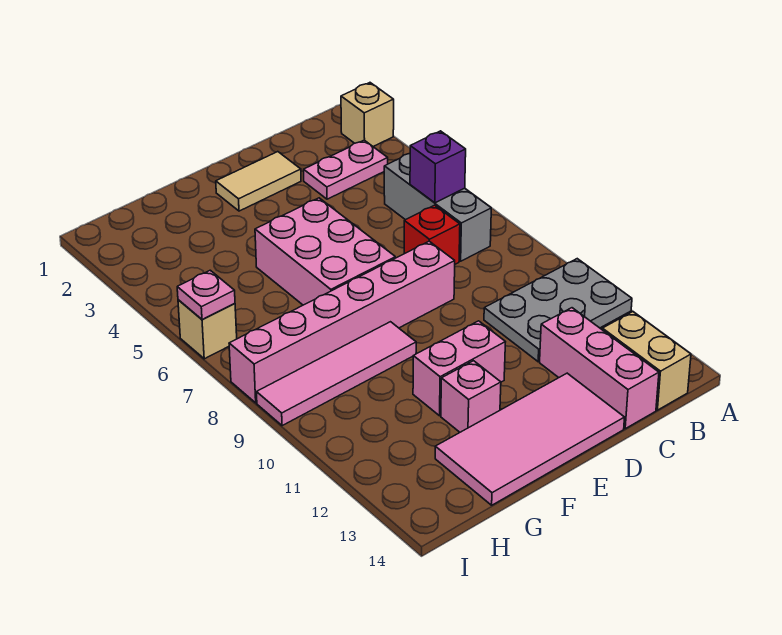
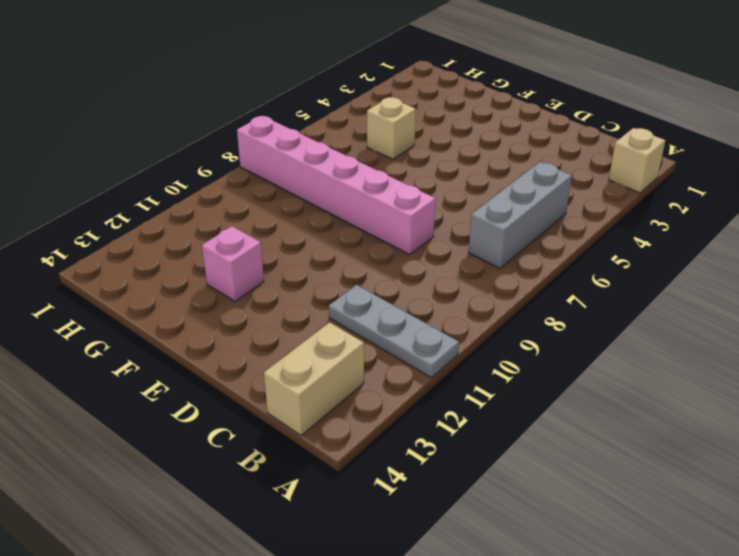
grey 1x3 plate [329,285,459,378] -> grey 2x3 plate [484,259,632,362]
tan 1x1 brick [367,97,416,159] -> tan 1x1 brick moved to [178,300,237,359]
none -> pink 1x2 plate [304,140,388,199]
none -> red 1x1 brick [404,205,460,264]
none -> pink 1x3 brick [540,308,659,429]

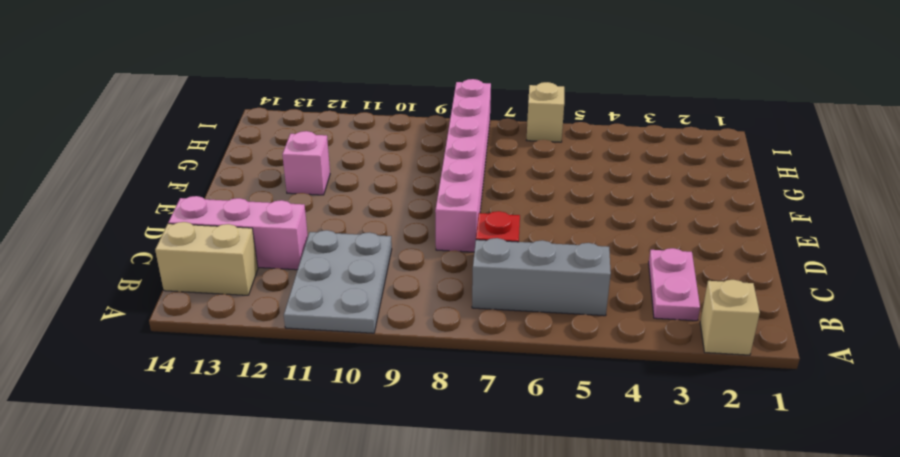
none -> tan 1x2 tile [216,152,301,211]
none -> pink 2x4 tile [435,373,625,505]
none -> pink 2x3 brick [255,198,395,305]

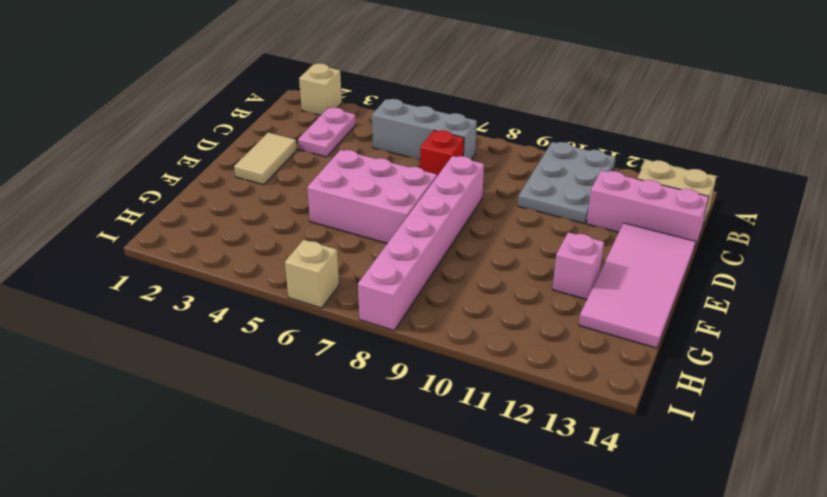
none -> pink 1x2 brick [413,321,505,416]
none -> pink 1x4 tile [257,322,416,426]
none -> purple 1x1 brick [410,131,466,203]

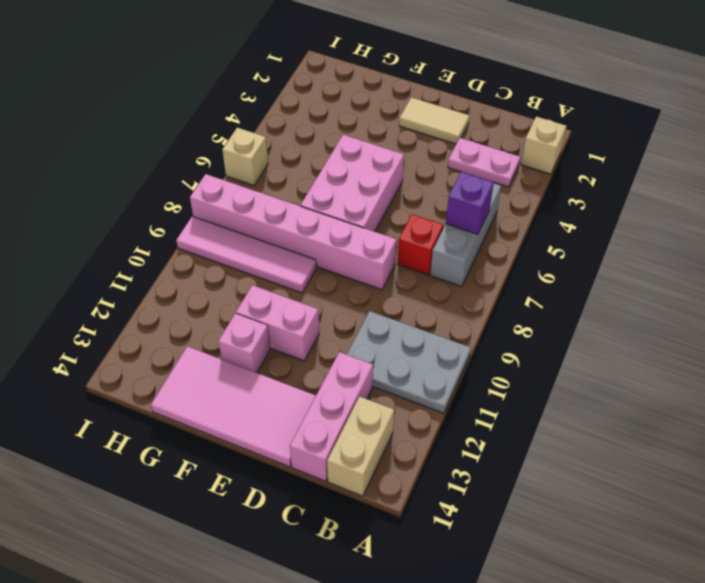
none -> pink 1x1 plate [177,270,235,320]

